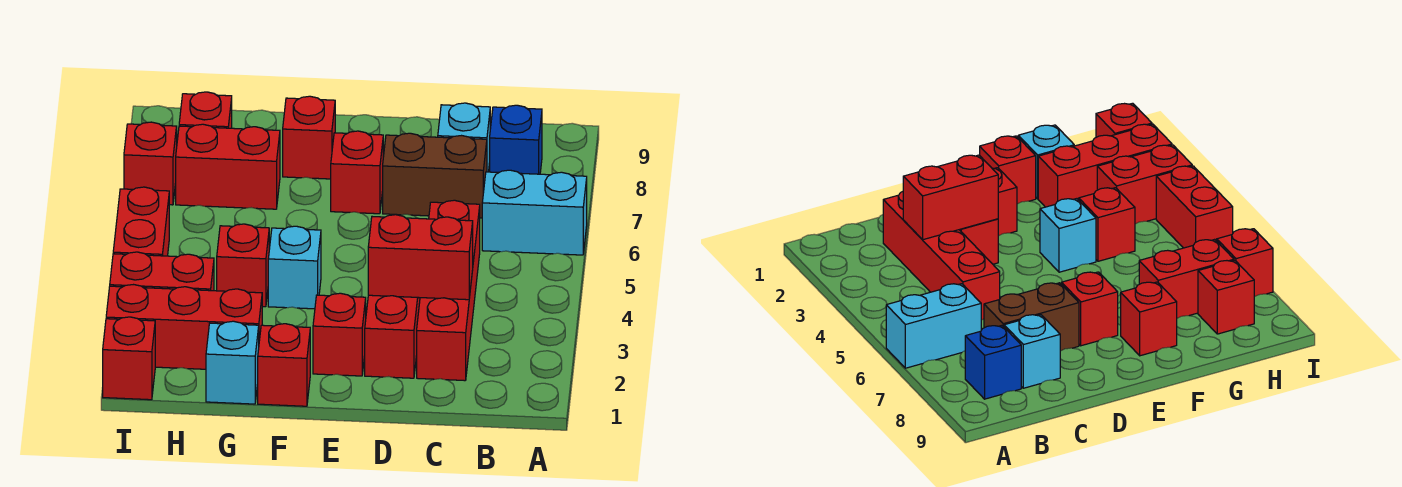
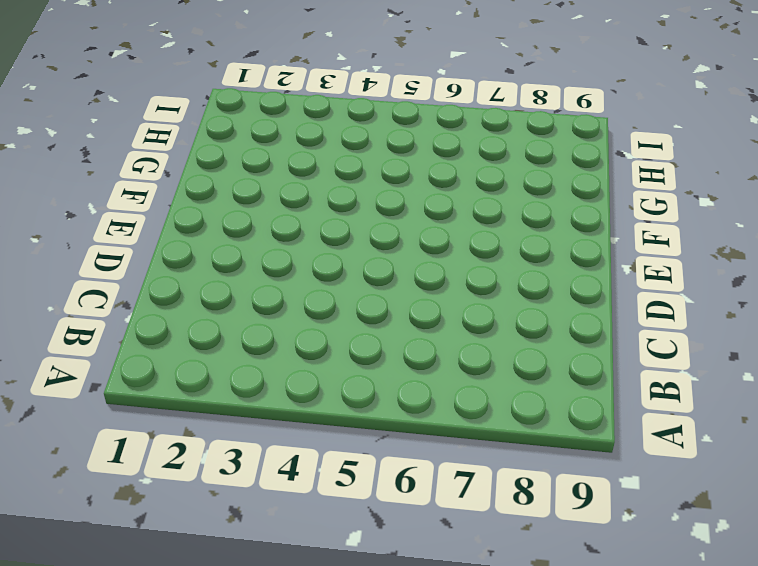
none -> cyan 1x2 brick [482,170,587,255]
none -> blue 1x1 brick [490,105,542,174]
none -> red 1x4 brick [417,200,480,381]

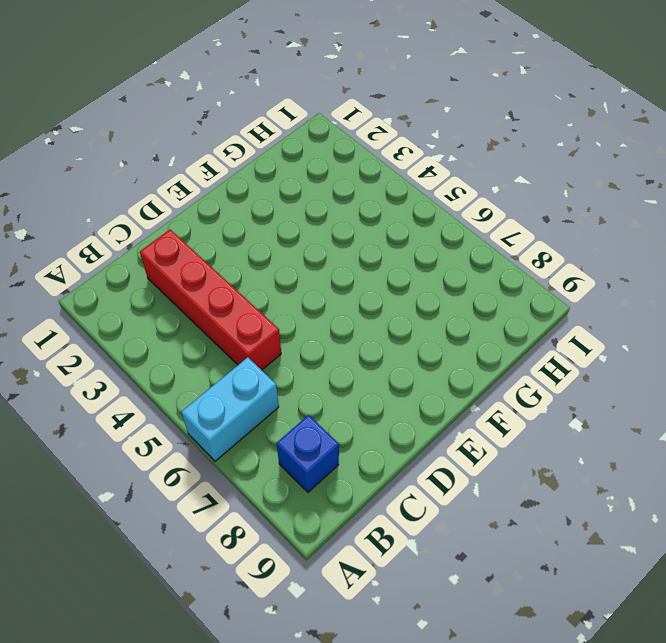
none -> brown 1x2 brick [383,133,487,218]
none -> cyan 1x1 brick [438,103,490,172]
none -> red 1x2 brick [365,295,420,378]

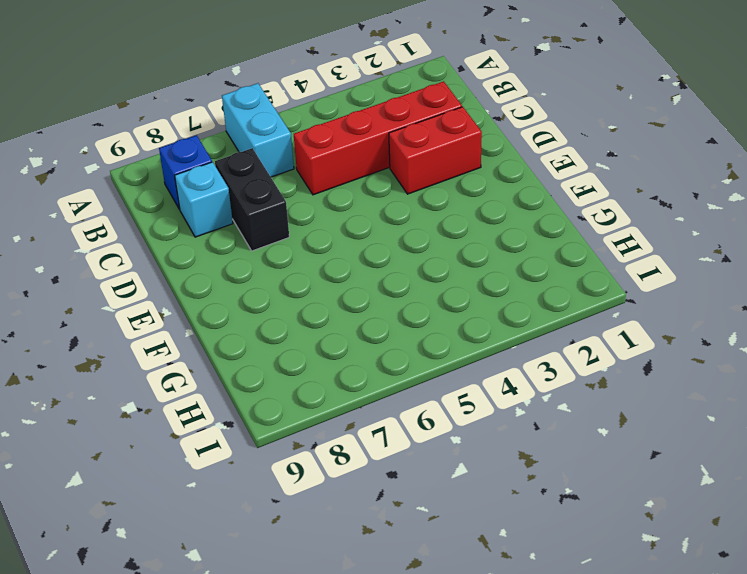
black 1x2 brick [215,148,289,251] -> brown 1x2 brick [383,133,487,218]
none -> red 1x1 brick [313,293,366,376]
none -> red 1x1 brick [331,131,383,214]
none -> red 1x1 brick [258,324,310,406]

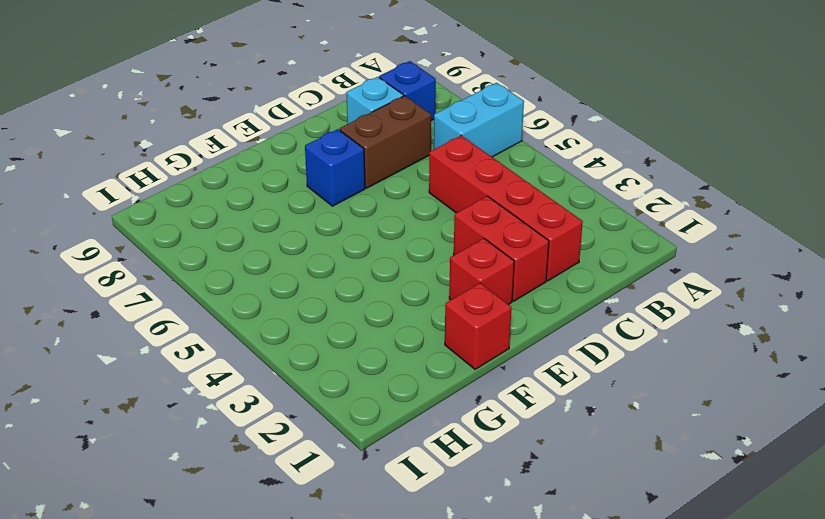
blue 1x1 brick [305,129,365,206] -> red 1x1 brick [331,131,383,214]
none -> cyan 1x1 brick [268,226,321,309]
none -> red 1x1 brick [283,96,335,179]
none -> cyan 1x1 brick [206,321,259,404]

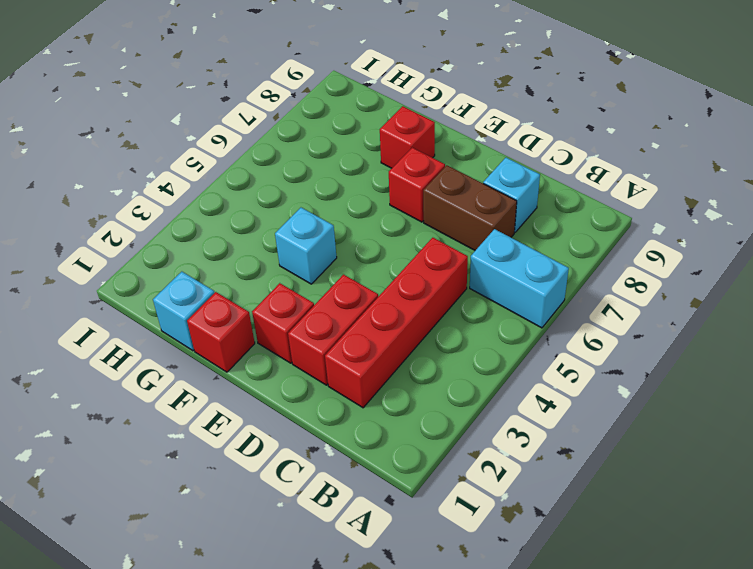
none -> blue 1x1 brick [490,105,542,174]
none -> red 1x3 brick [106,285,262,369]
none -> red 1x1 brick [217,224,269,307]

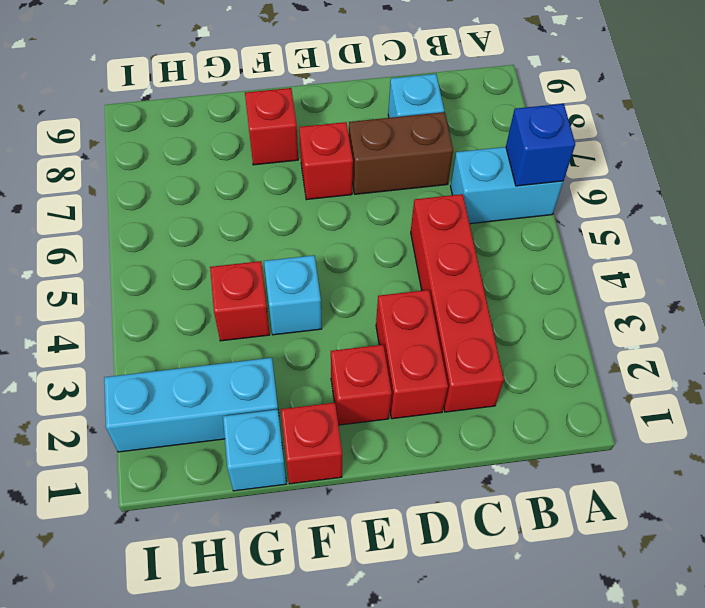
blue 1x1 brick [506,104,575,186] -> blue 1x1 brick moved to [490,105,542,174]
cyan 1x3 brick [104,358,279,452] -> red 1x3 brick [106,285,262,369]
none -> red 1x2 brick [176,124,280,209]
none -> red 1x2 brick [110,252,214,291]
none -> red 1x1 brick [179,92,232,128]

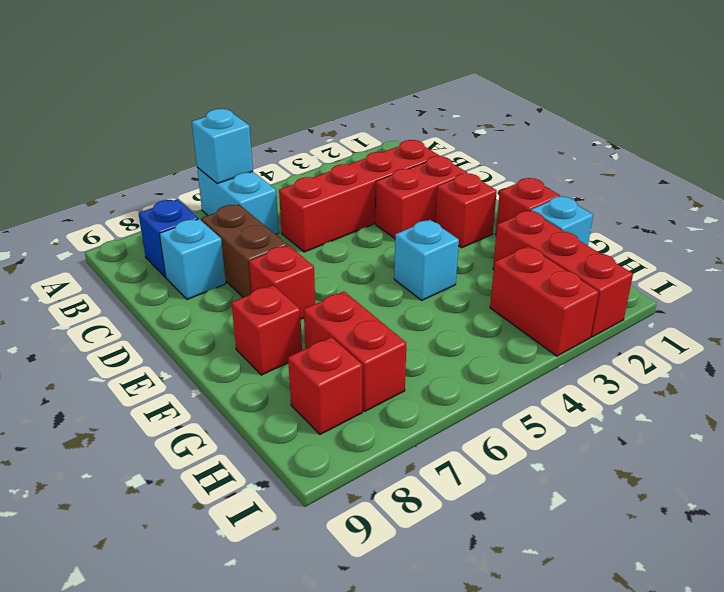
cyan 1x1 brick [192,109,253,184] -> none
none -> red 1x1 brick [217,224,269,307]
none -> red 1x1 brick [103,317,155,400]
none -> red 1x2 brick [113,187,169,256]

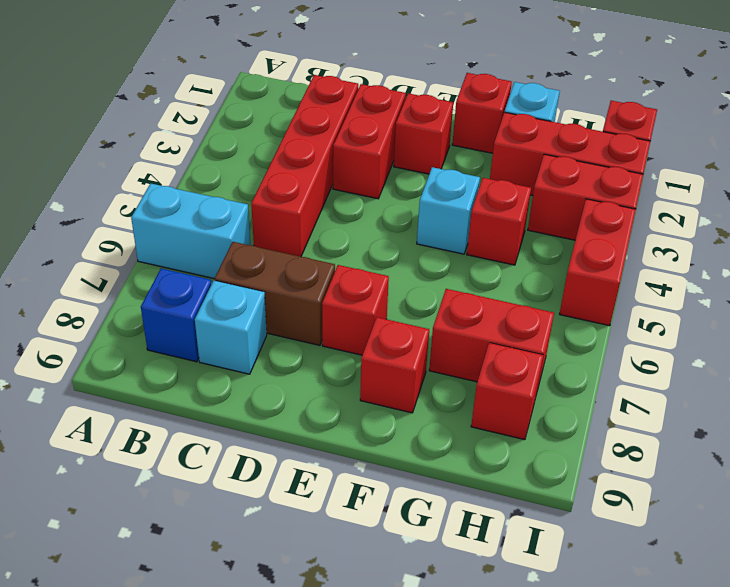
none -> red 1x1 brick [124,122,177,205]
none -> red 1x2 brick [368,215,473,300]

